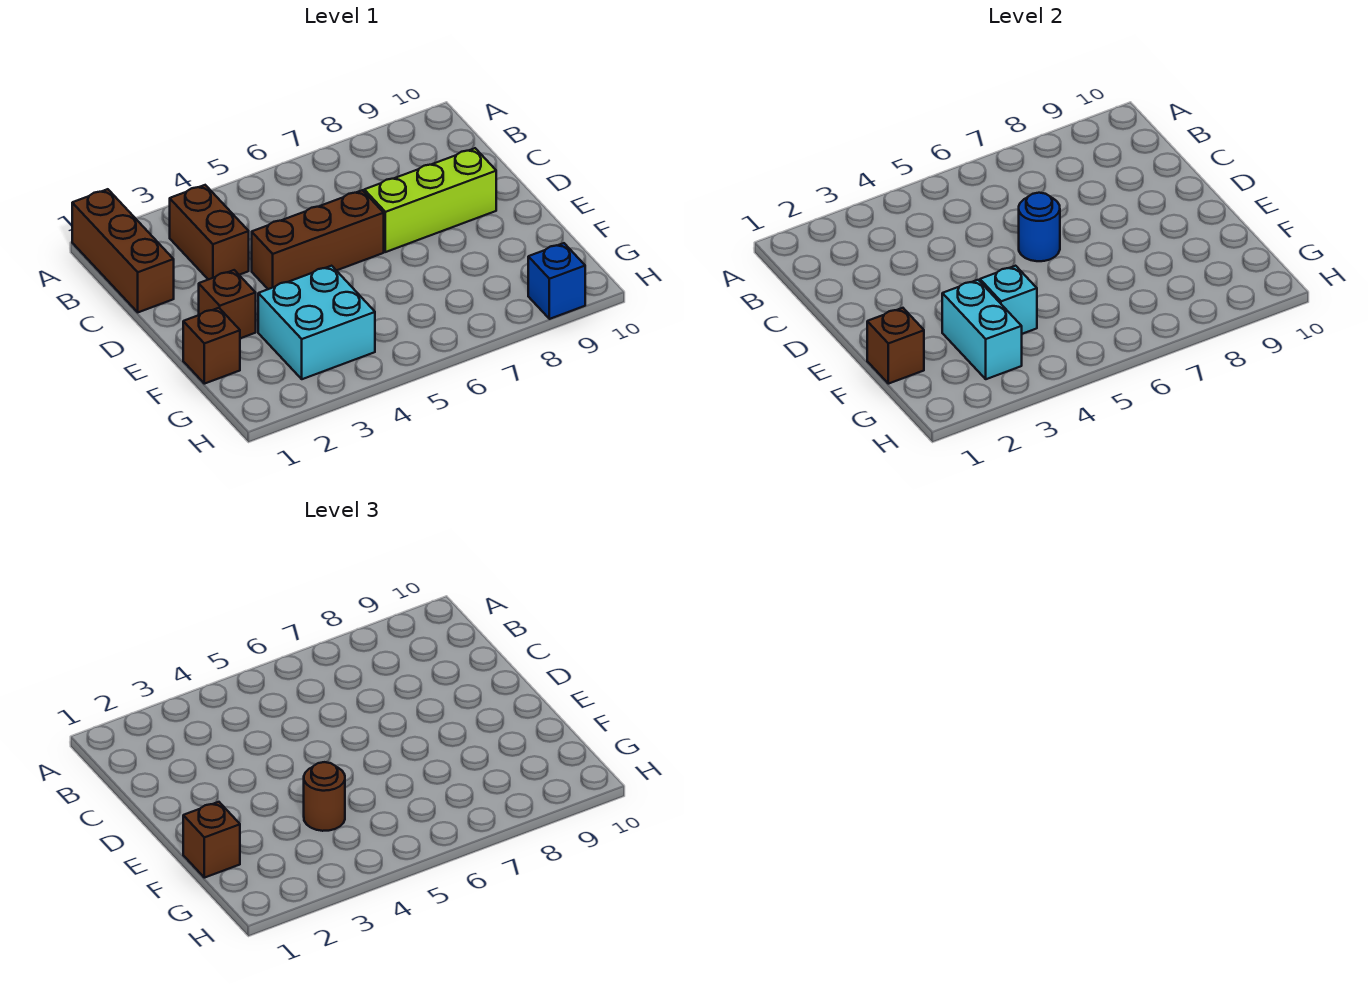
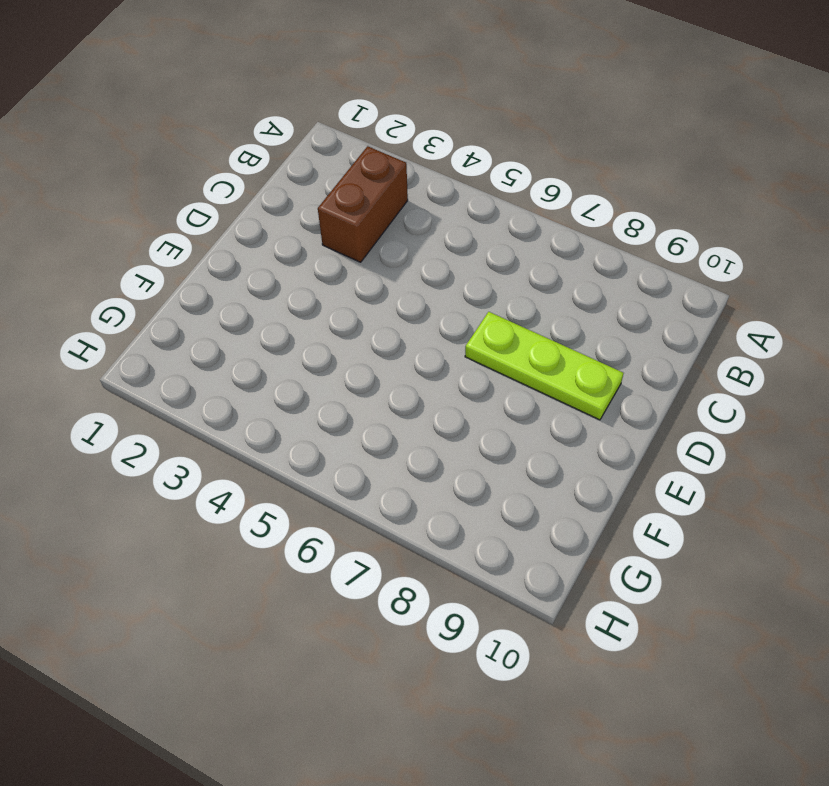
lime 1x3 plate [465,312,623,420] -> lime 1x3 brick [364,148,496,252]
none -> brown 1x3 brick [72,189,174,312]
none -> brown 1x3 brick [252,190,384,289]
none -> brown 1x1 brick [199,270,256,338]

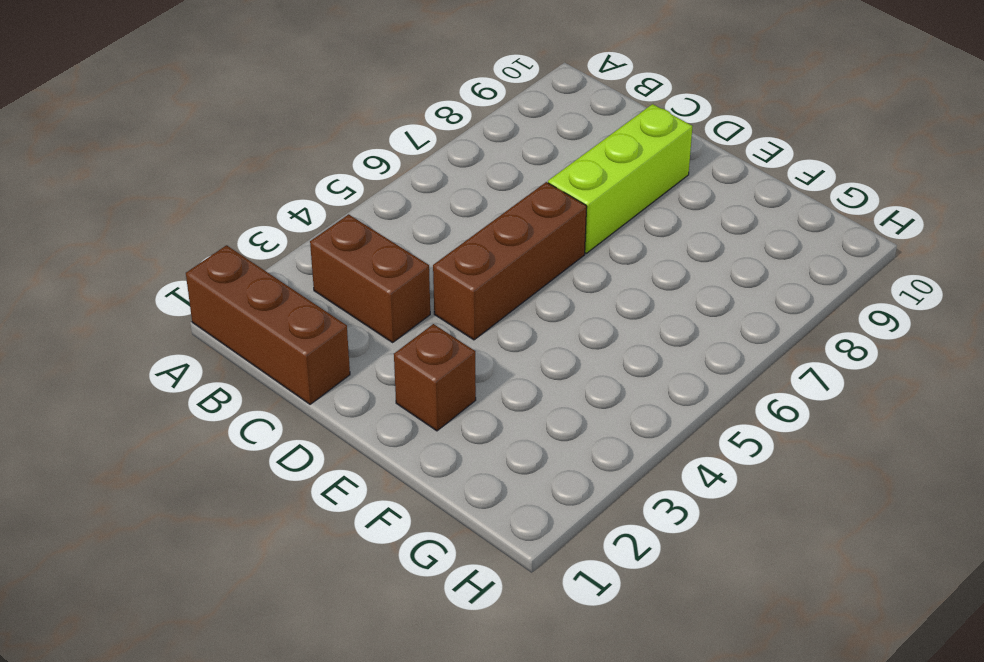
none -> brown 1x1 brick [183,308,240,384]
none -> cyan 2x2 brick [258,266,375,379]
none -> blue 1x1 brick [528,243,585,319]

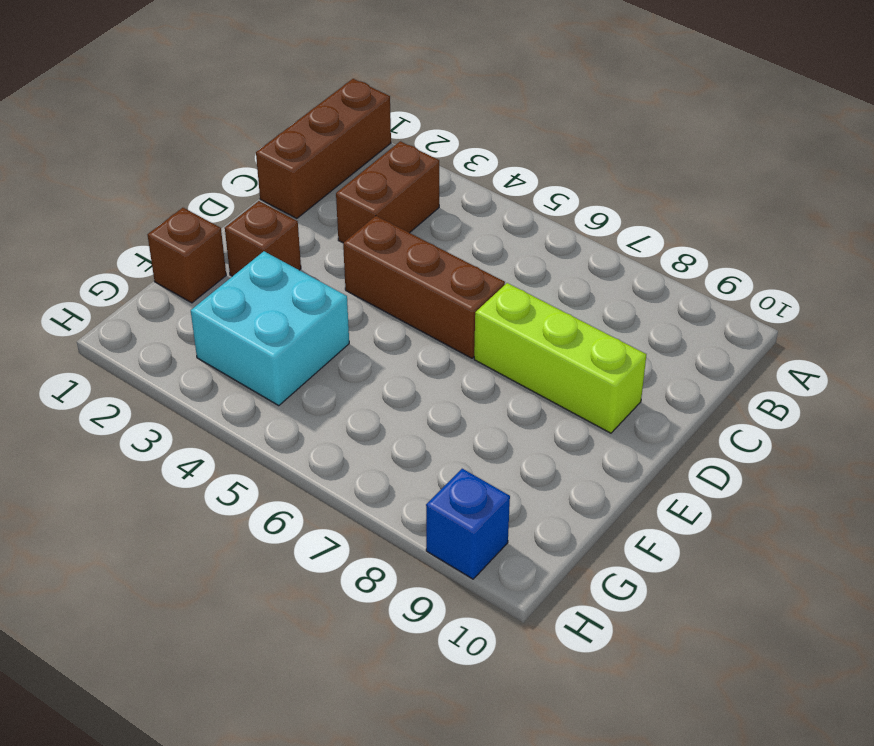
none -> blue 1x1 round brick [1019,193,1060,261]
none -> brown 1x1 brick [867,308,924,384]
none -> cyan 1x2 brick [942,280,1022,379]

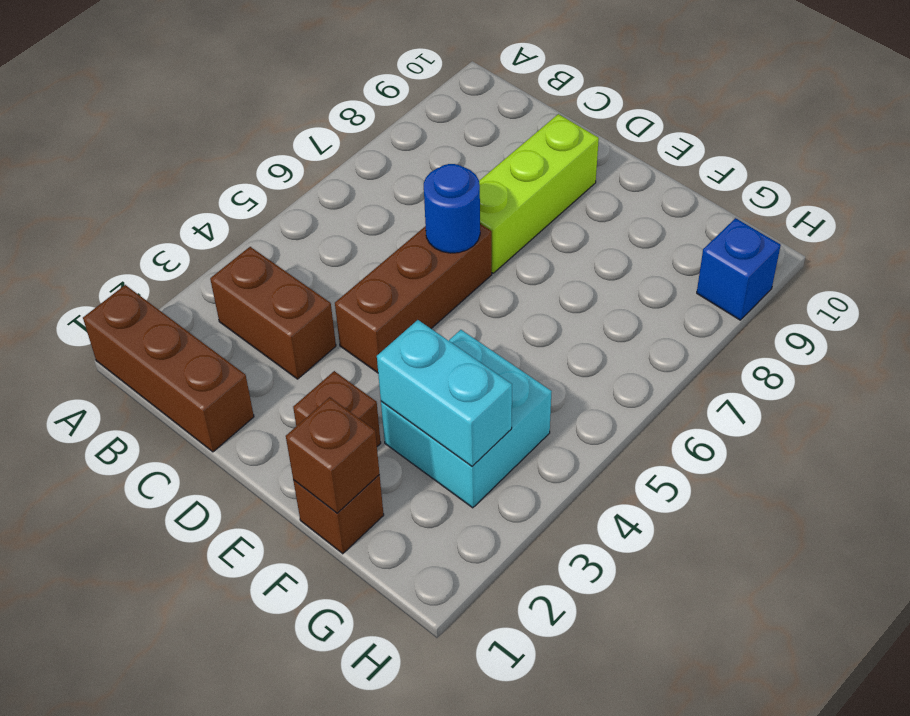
none -> cyan 1x1 brick [980,266,1037,334]
none -> brown 1x1 brick [183,802,240,878]
none -> brown 1x1 round brick [304,762,345,831]

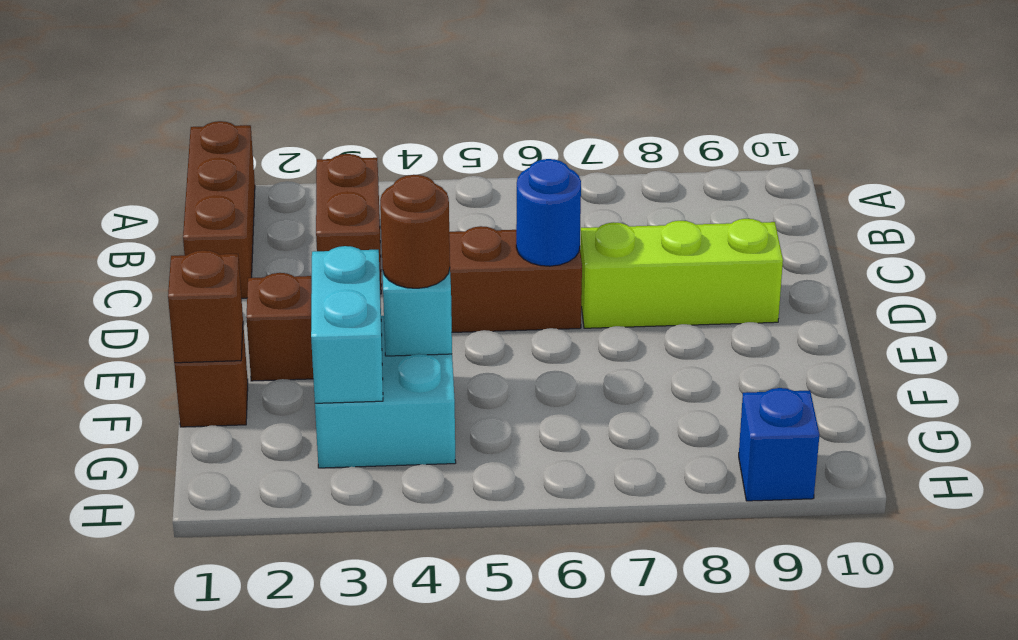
none -> brown 1x1 brick [183,802,240,878]

